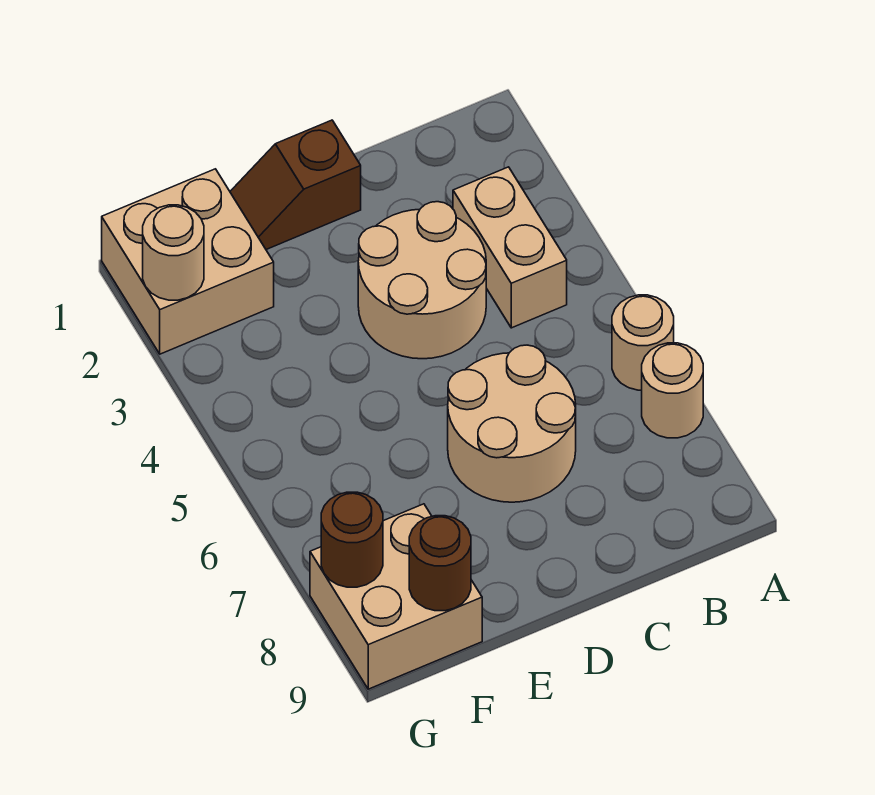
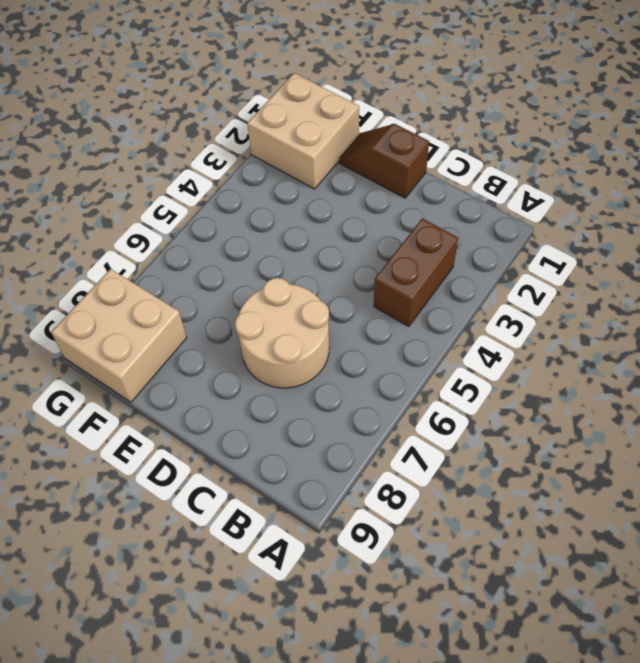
brown 1x2 brick [374,218,458,327] -> tan 1x2 brick [453,167,567,328]
none -> tan 1x1 round brick [612,295,674,390]
none -> tan 1x1 round brick [642,343,703,438]

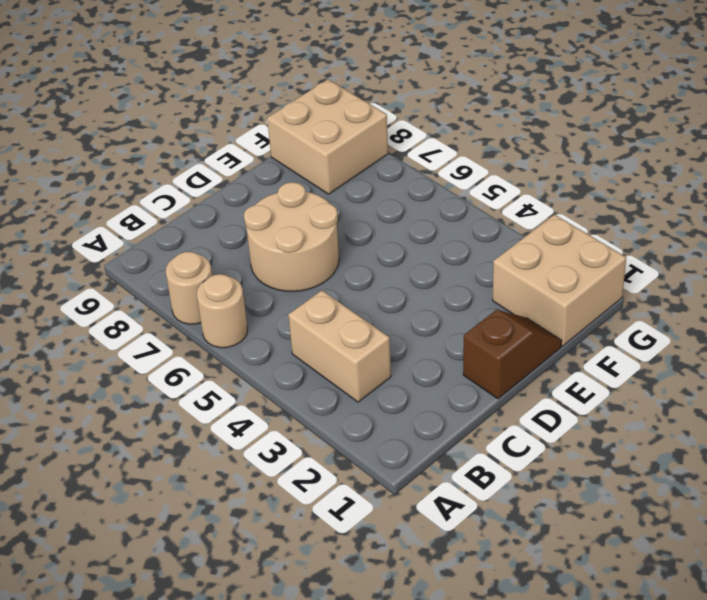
none -> tan 2x2 round brick [358,202,486,359]
none -> brown 1x1 round brick [409,516,471,611]

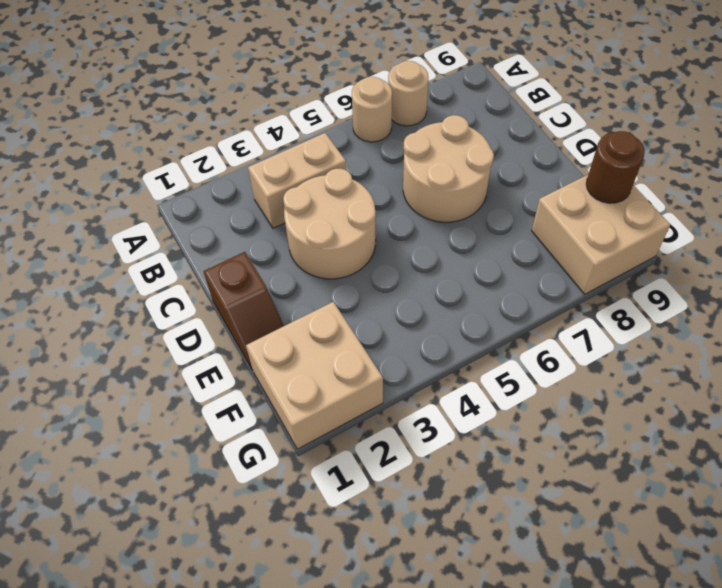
none -> tan 1x1 round brick [143,205,204,300]
none -> brown 1x1 round brick [321,492,383,587]

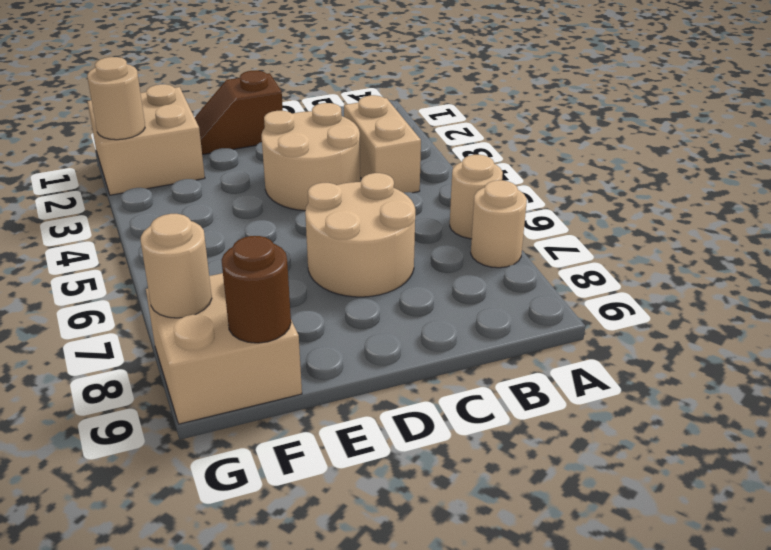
tan 1x1 round brick [141,214,212,318] -> brown 1x1 round brick [321,492,383,587]

